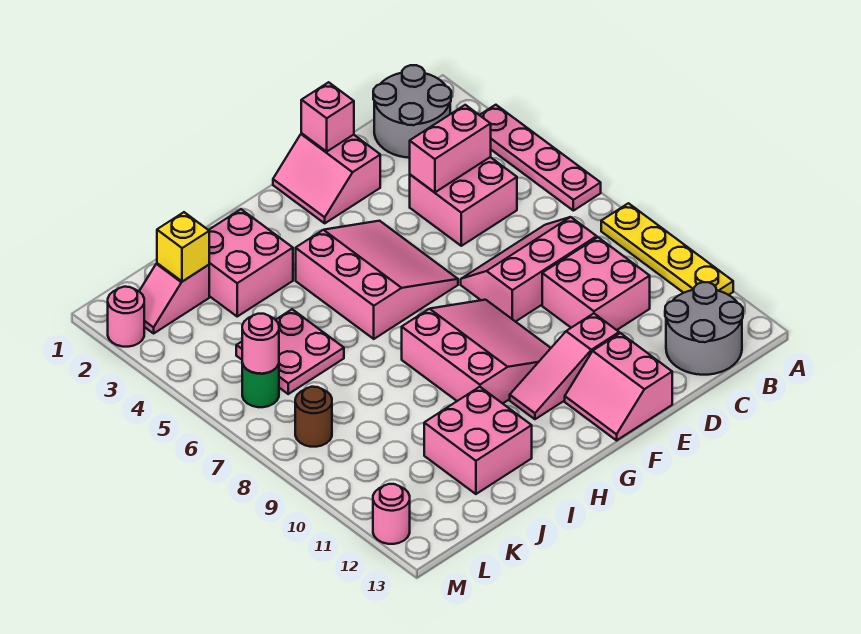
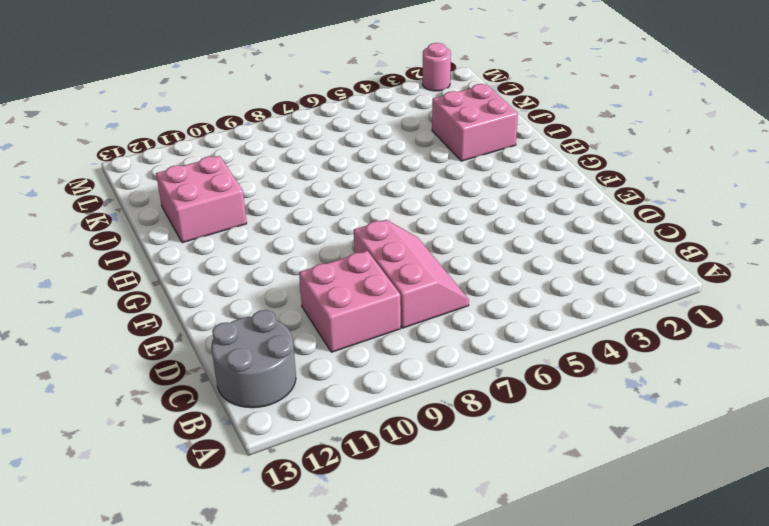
none -> pink 1x4 plate [480,105,601,211]
none -> yellow 1x4 plate [601,203,733,295]
none -> grey 2x2 round brick [373,65,451,158]

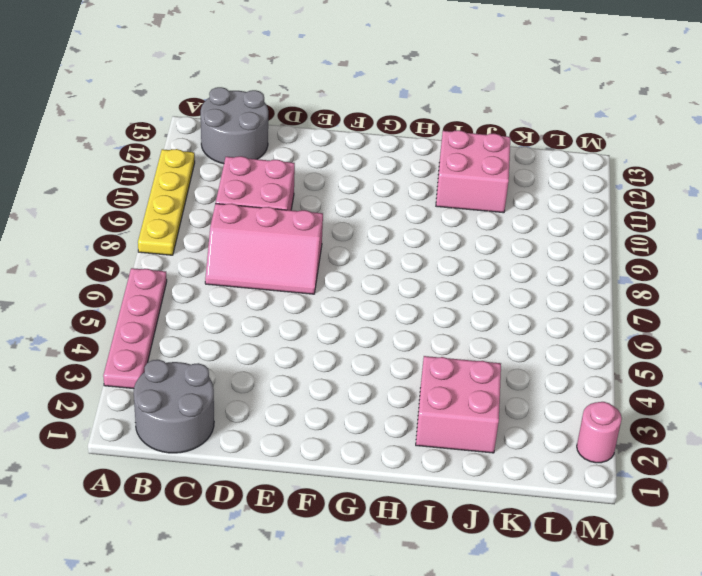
none -> pink 2x2 brick [410,157,517,246]
none -> pink 2x2 slope [273,133,380,223]
none -> pink 1x3 slope [510,313,619,419]

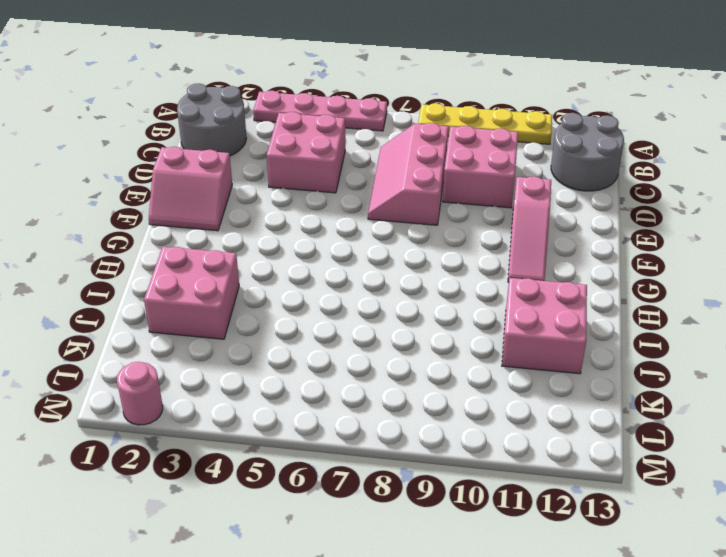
none -> pink 2x2 slope [565,333,672,440]
none -> pink 3x3 slope [296,221,458,339]
none -> pink 3x3 slope [402,300,551,403]

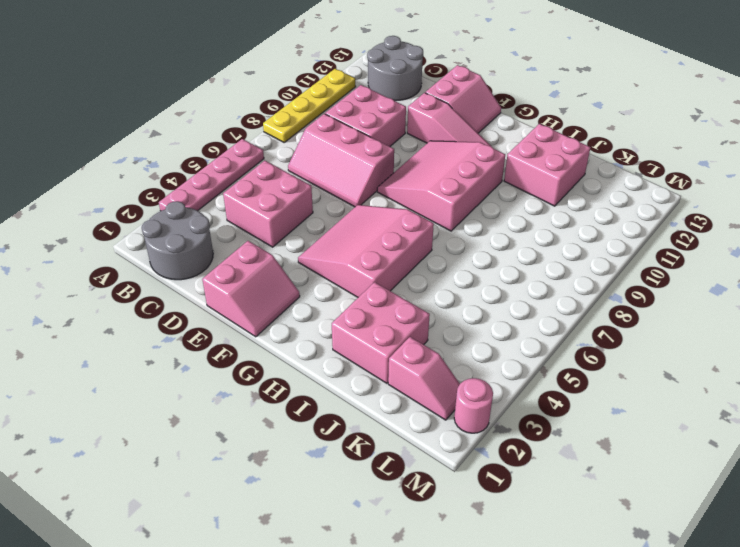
none -> pink 2x2 plate [236,309,344,394]
none -> green 1x1 round brick [242,363,279,407]
none -> brown 1x1 round brick [295,387,332,447]

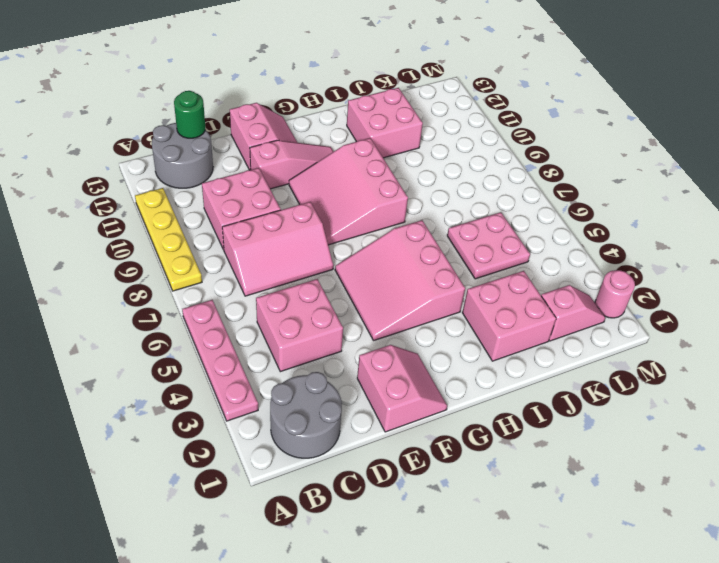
green 1x1 round brick [174,91,205,138] -> green 1x1 round brick moved to [242,363,279,407]
none -> brown 1x1 round brick [295,387,332,447]
none -> pink 1x1 round brick [373,484,410,544]
none -> pink 1x2 brick [410,105,491,193]

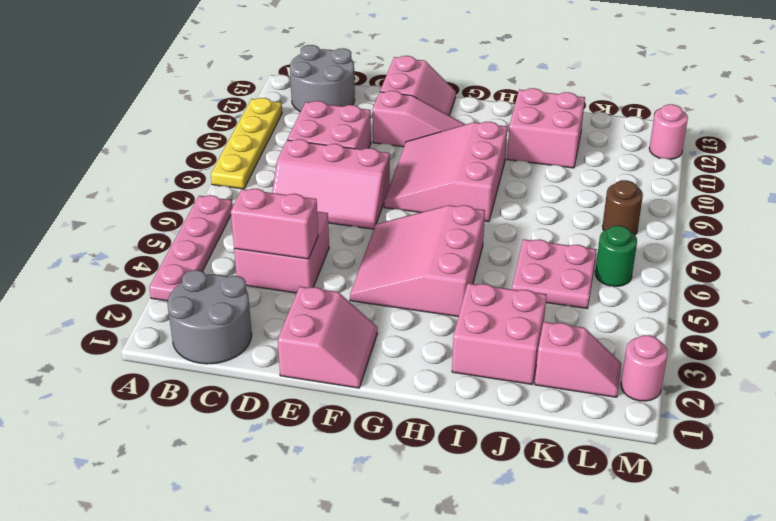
none -> pink 1x1 brick [301,82,354,151]
none -> yellow 1x1 brick [157,212,209,282]
none -> pink 1x1 round brick [242,314,279,374]

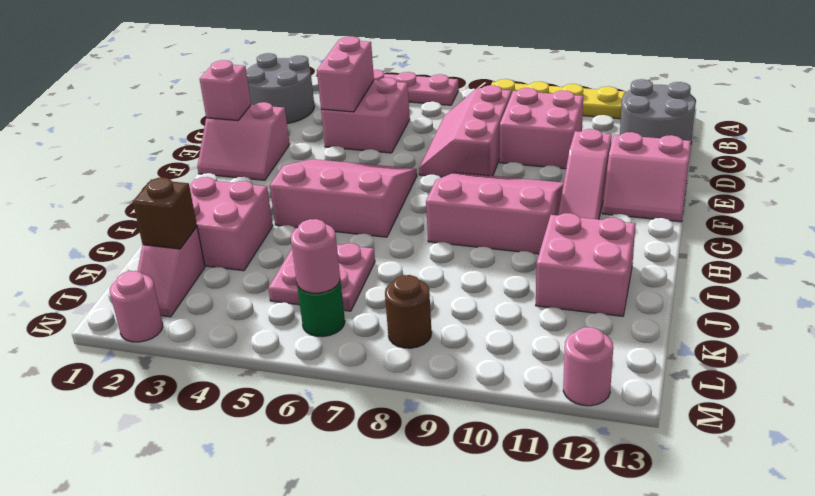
brown 1x1 brick [133,177,197,249] -> yellow 1x1 brick [157,212,209,282]

